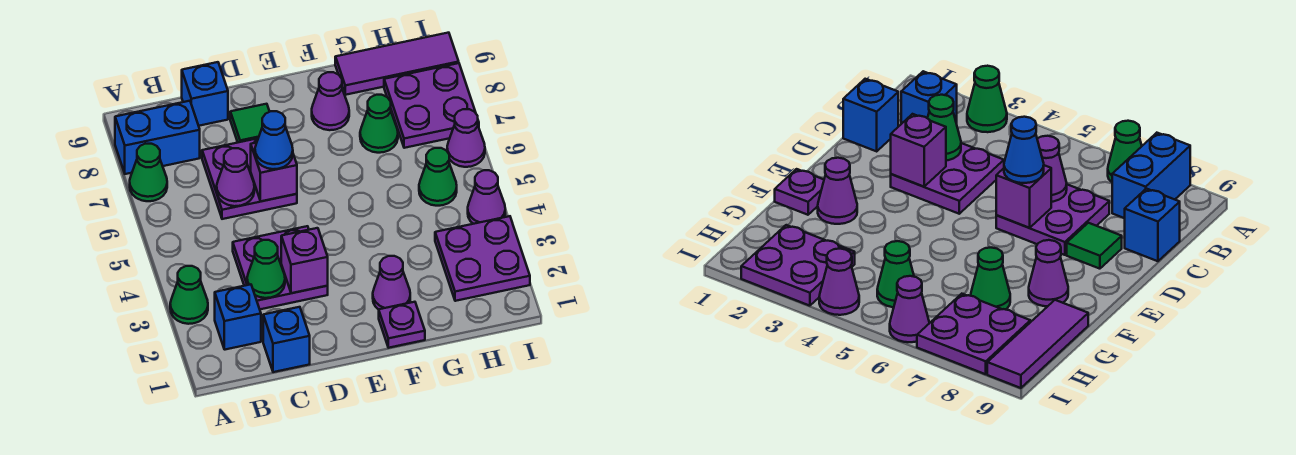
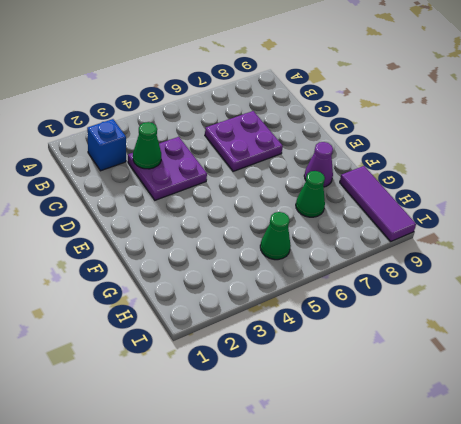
none -> green 1x1 cone [170,266,208,324]
none -> green 1x1 cone [130,144,167,201]
none -> blue 1x2 brick [115,101,200,174]

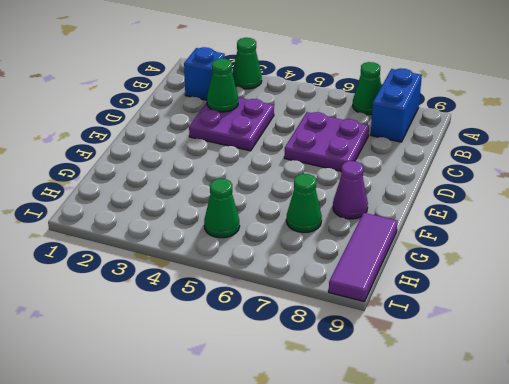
none -> blue 1x1 brick [263,307,310,372]
none -> blue 1x1 brick [182,62,228,126]
none -> green 1x1 tile [230,104,270,142]

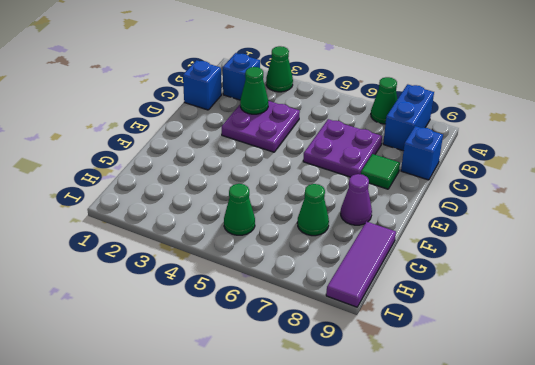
none -> purple 1x1 plate [379,302,425,348]
none -> purple 1x1 cone [373,256,410,309]
none -> purple 2x2 plate [435,216,530,301]

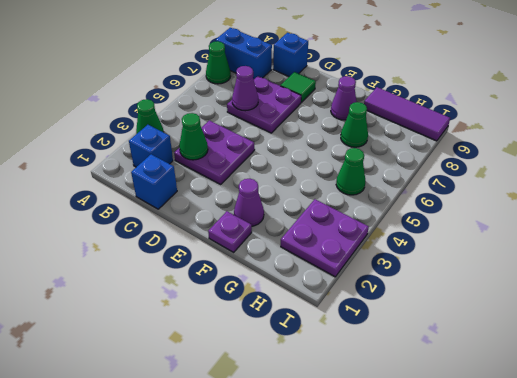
none -> purple 2x2 plate [384,63,479,148]
none -> purple 1x1 cone [468,170,505,224]
none -> purple 1x1 cone [447,109,485,167]

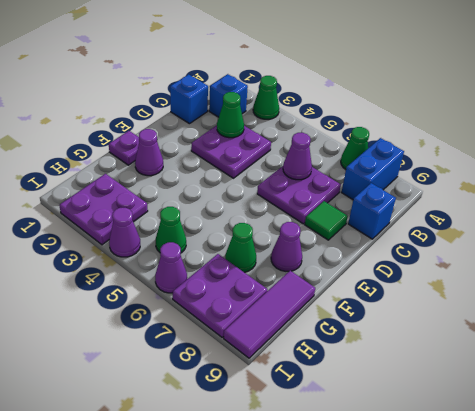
none -> purple 1x1 brick [281,228,328,293]
none -> purple 1x1 brick [251,143,297,201]
none -> blue 1x1 cone [255,111,293,169]

